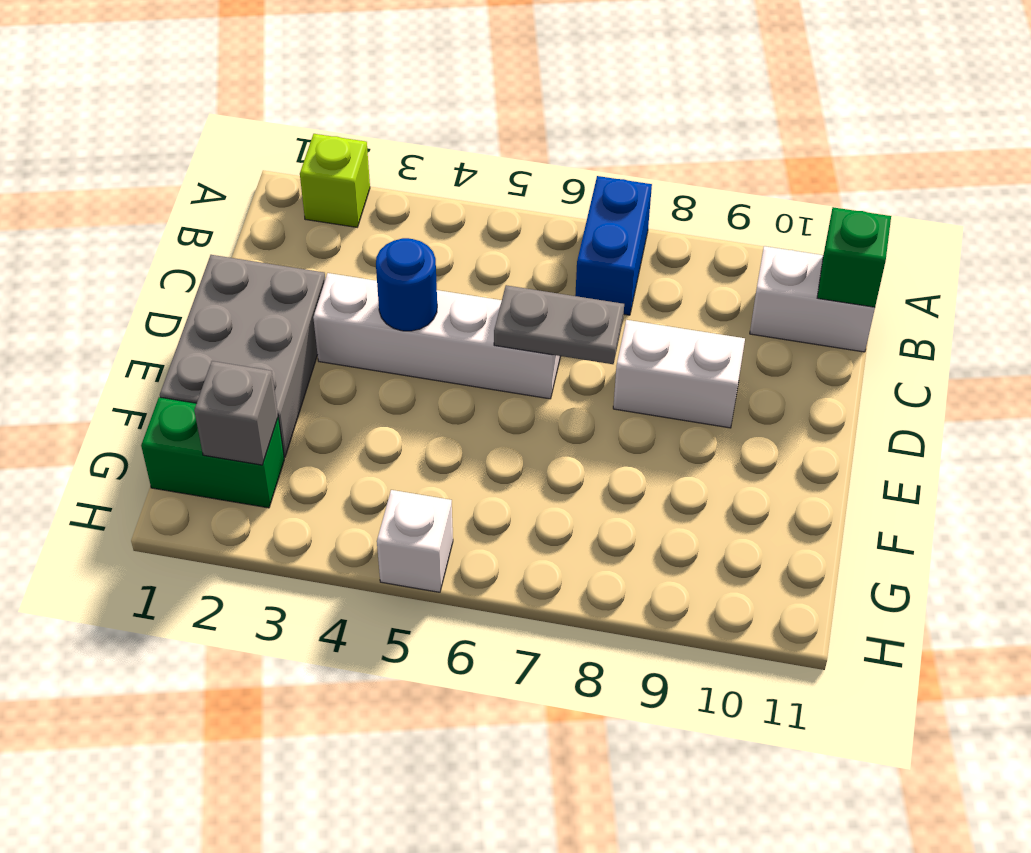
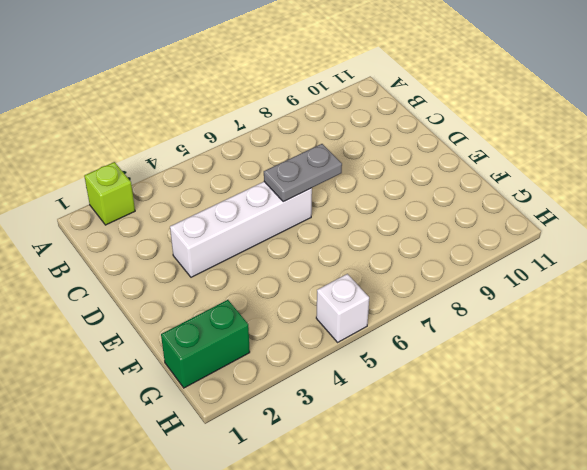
none -> blue 1x2 brick [575,176,652,315]
none -> white 1x2 brick [750,246,875,352]
none -> grey 2x3 brick [160,255,325,457]

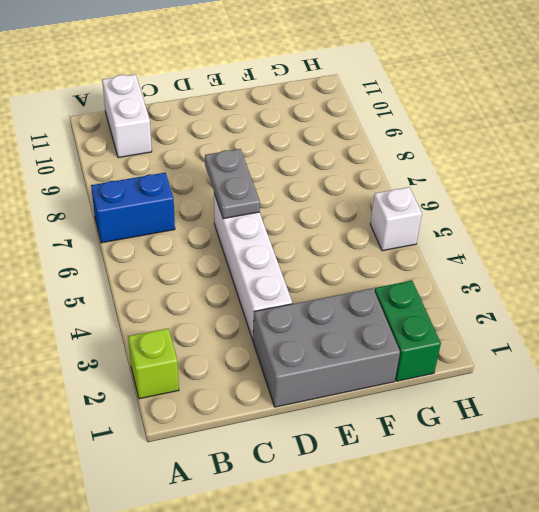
none -> white 1x2 brick [613,320,745,428]
none -> green 1x1 brick [817,207,891,307]
none -> blue 1x1 round brick [376,238,437,331]

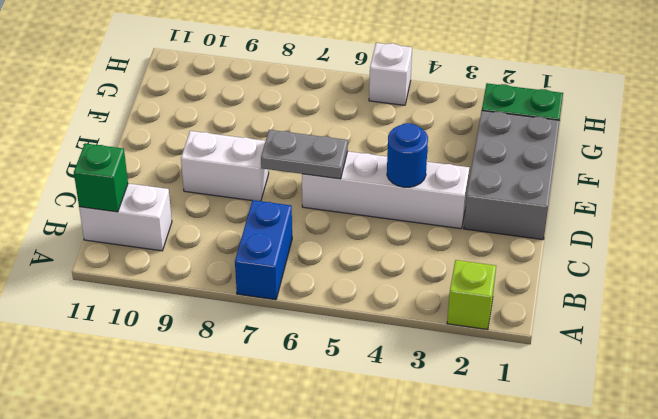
none -> grey 1x1 brick [194,361,278,465]

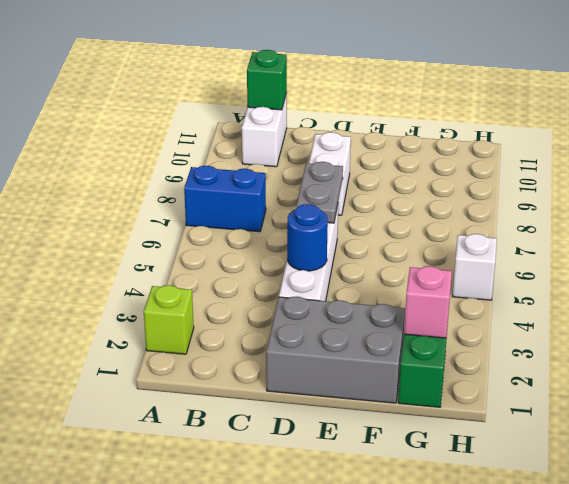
pink 1x1 brick [404,266,452,338] -> grey 1x1 brick [194,361,278,465]

